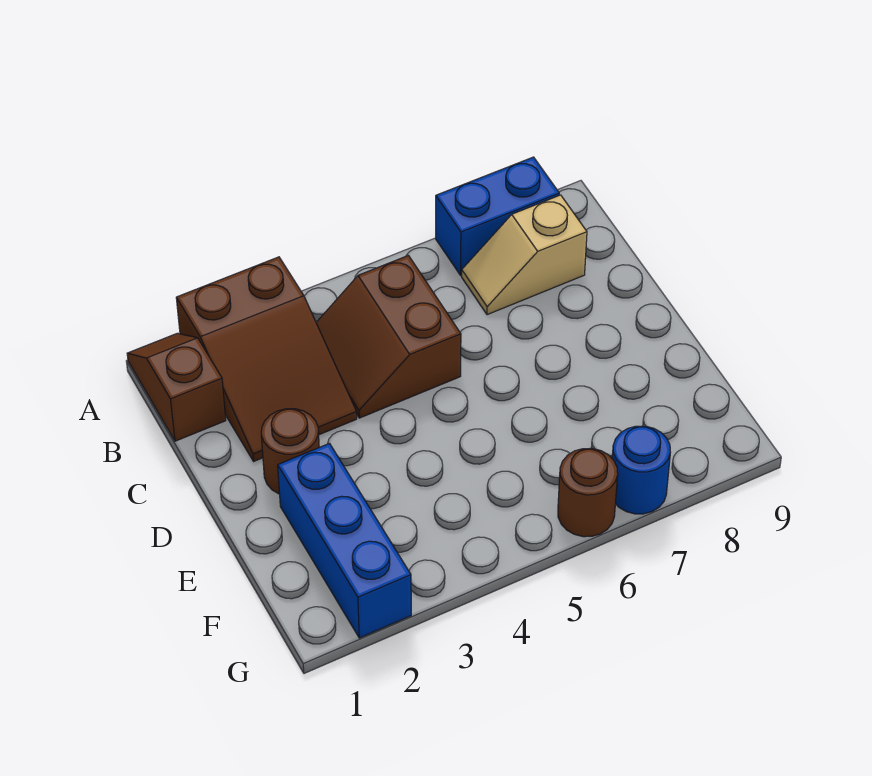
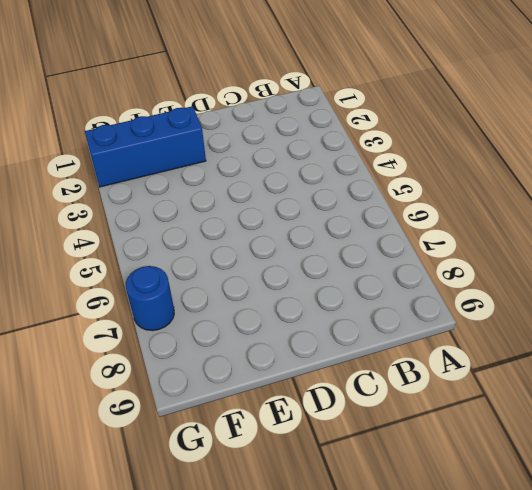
none -> brown 1x2 slope [127,333,226,441]
none -> brown 2x3 slope [176,257,357,461]

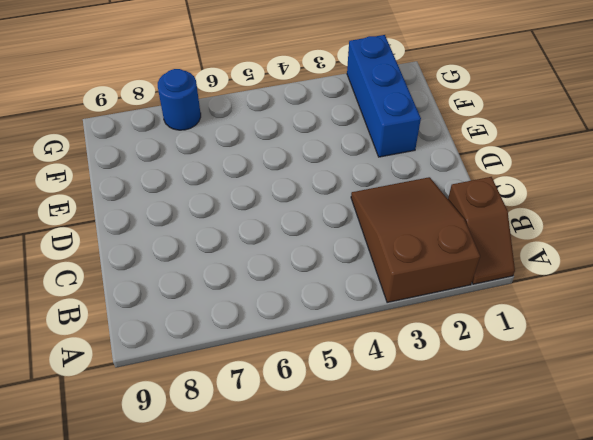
none -> blue 1x2 brick [436,157,559,275]
none -> brown 2x2 slope [316,255,461,418]

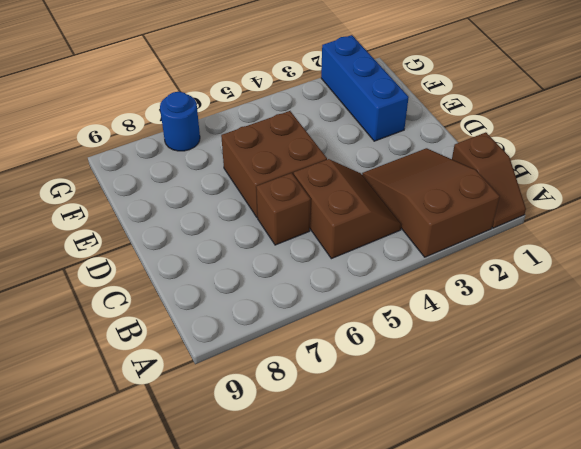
brown 1x1 brick [256,173,311,245] -> none
brown 2x2 brick [221,111,327,218] -> none
none -> blue 1x2 brick [436,157,559,275]
none -> tan 1x2 slope [462,195,587,315]

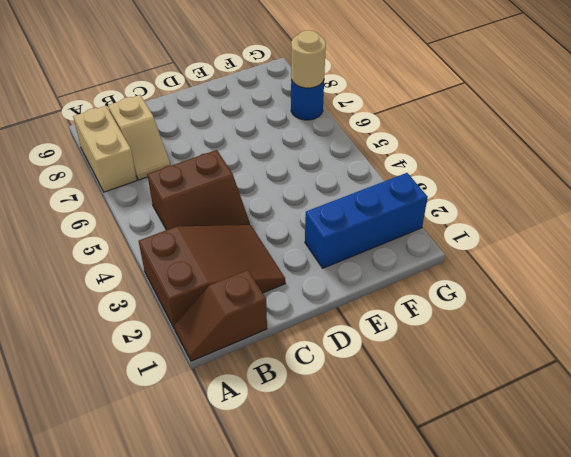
tan 1x2 brick [73,106,137,192] -> blue 1x2 brick [436,157,559,275]
tan 1x1 round brick [291,30,326,88] -> none
none -> brown 1x1 round brick [261,409,319,494]
none -> brown 1x1 round brick [558,448,618,537]

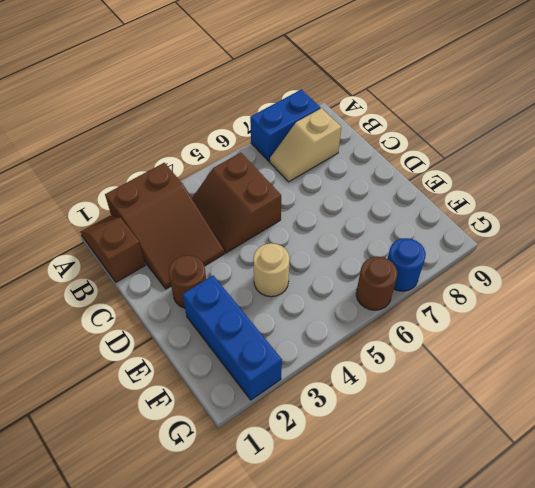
tan 1x1 round brick [253,243,290,297] -> none

